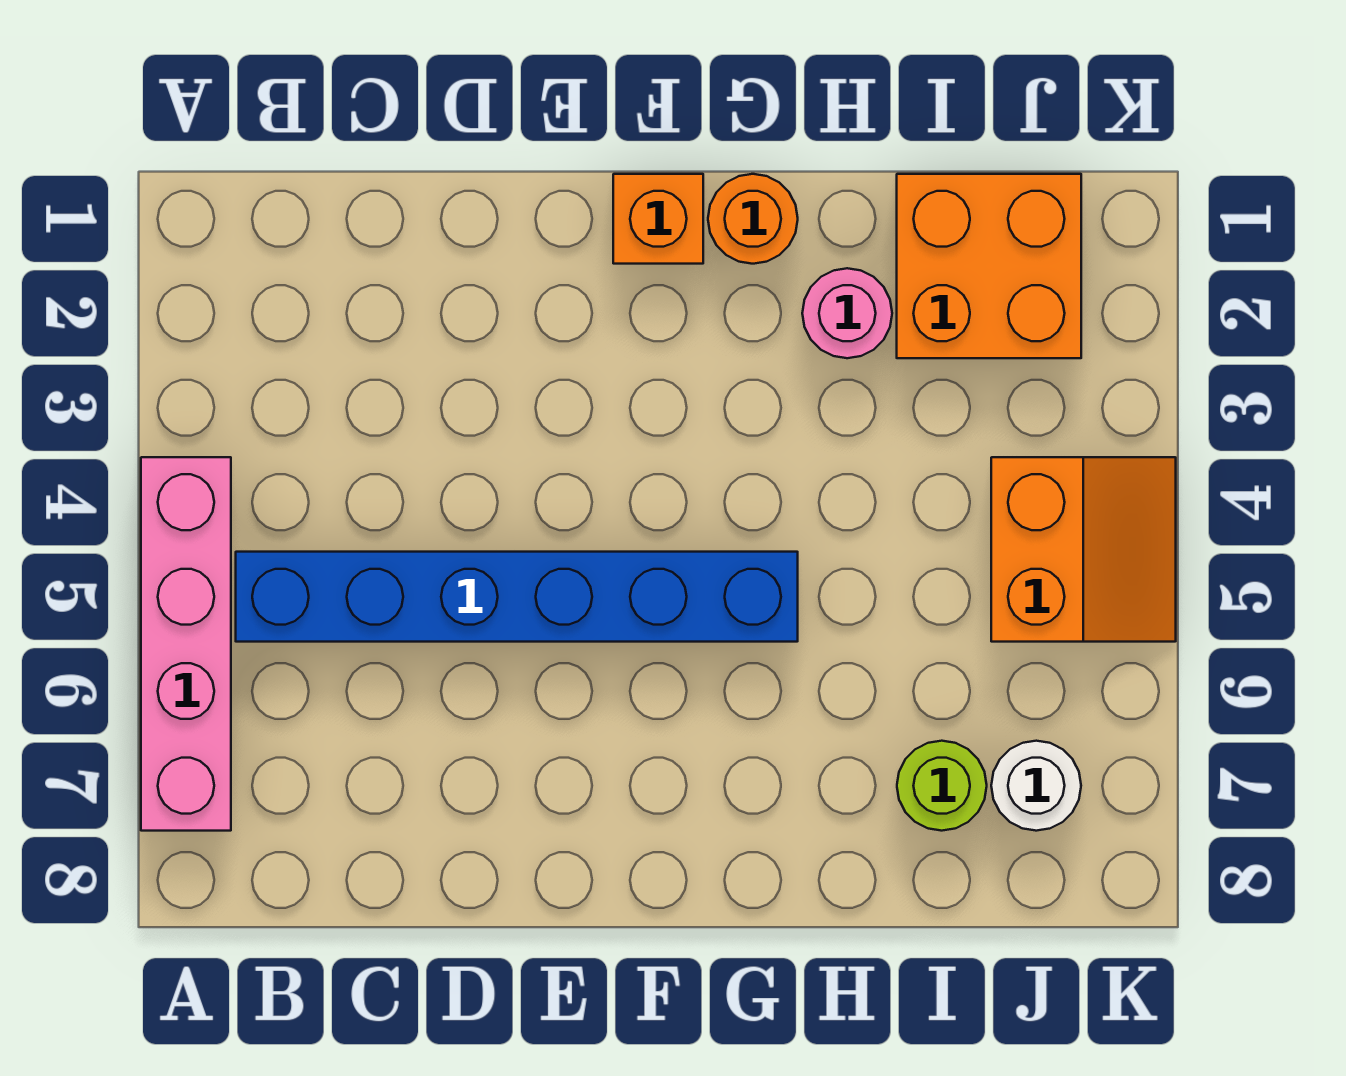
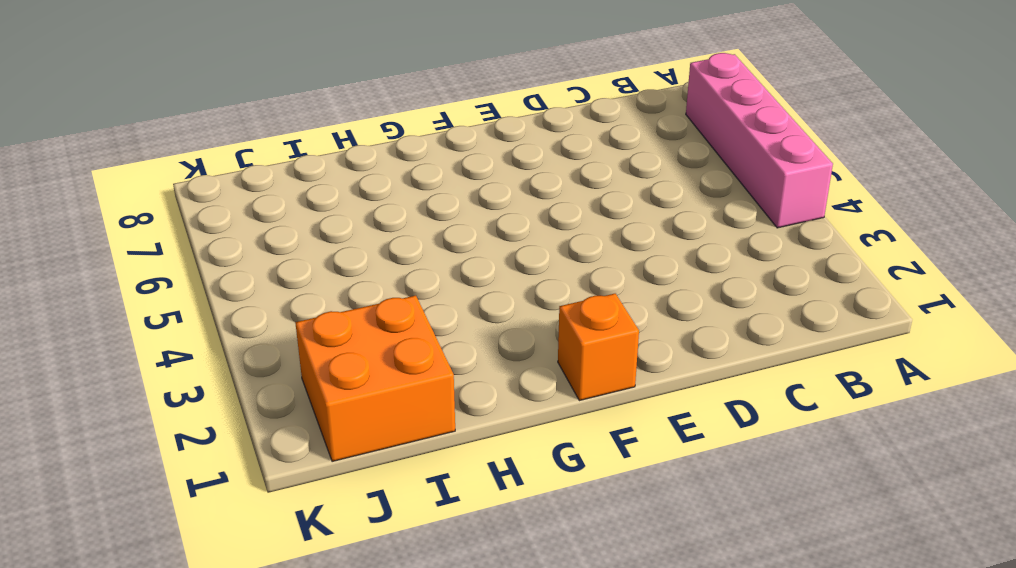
none -> blue 1x6 brick [236,552,798,642]
none -> orange 1x1 round brick [708,174,798,264]

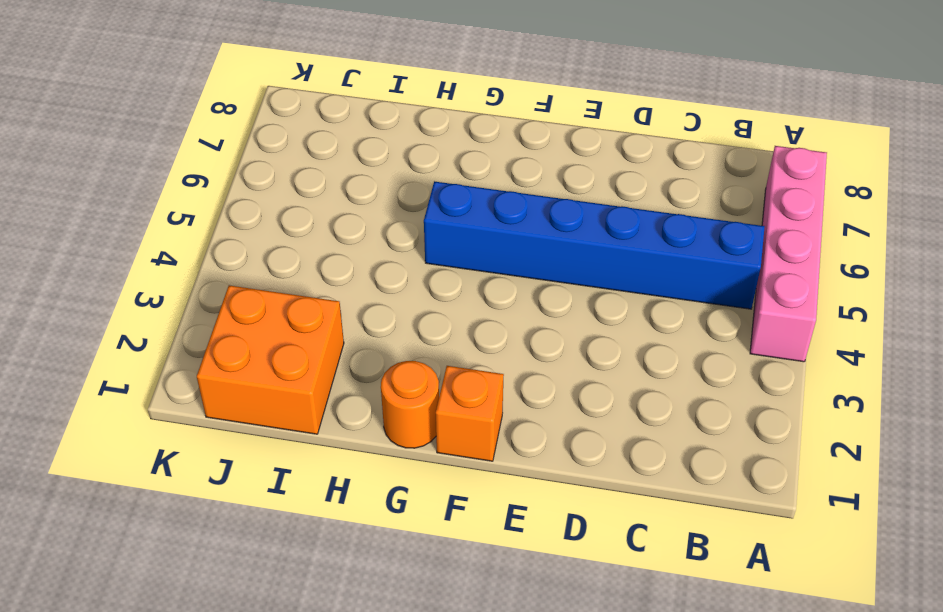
none -> pink 1x1 round brick [802,268,892,358]
none -> lime 1x1 round brick [897,741,987,831]

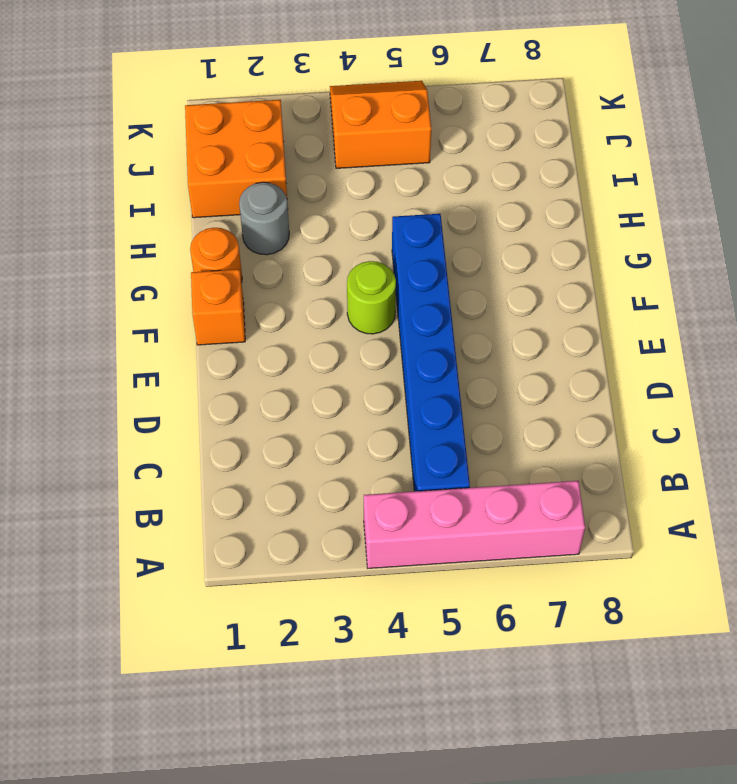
lime 1x1 round brick [347,261,396,334] -> lime 1x1 round brick moved to [897,741,987,831]
grey 1x1 round brick [239,182,289,255] -> pink 1x1 round brick [802,268,892,358]
none -> white 1x1 round brick [991,741,1081,831]

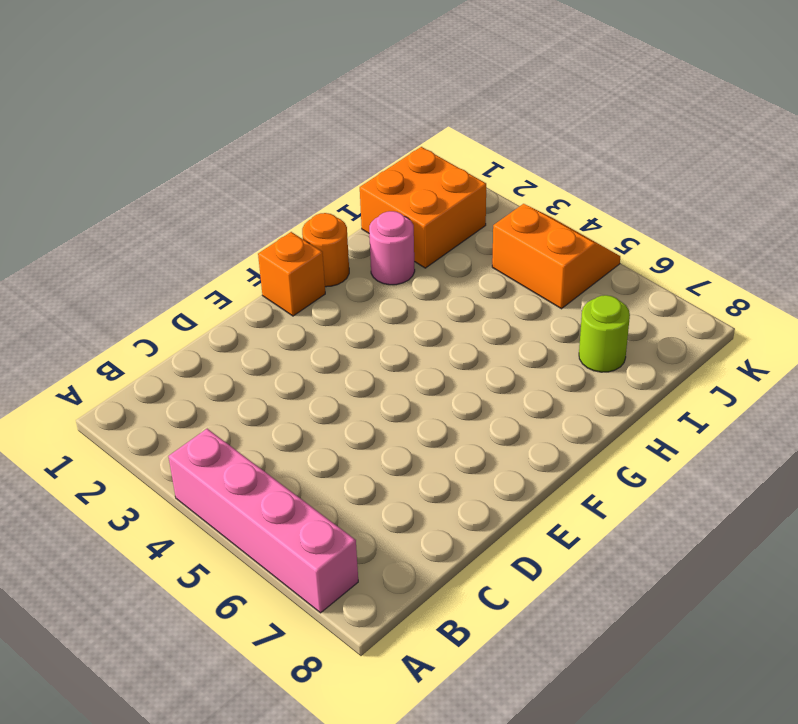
none -> blue 1x6 brick [236,552,798,642]
none -> white 1x1 round brick [991,741,1081,831]

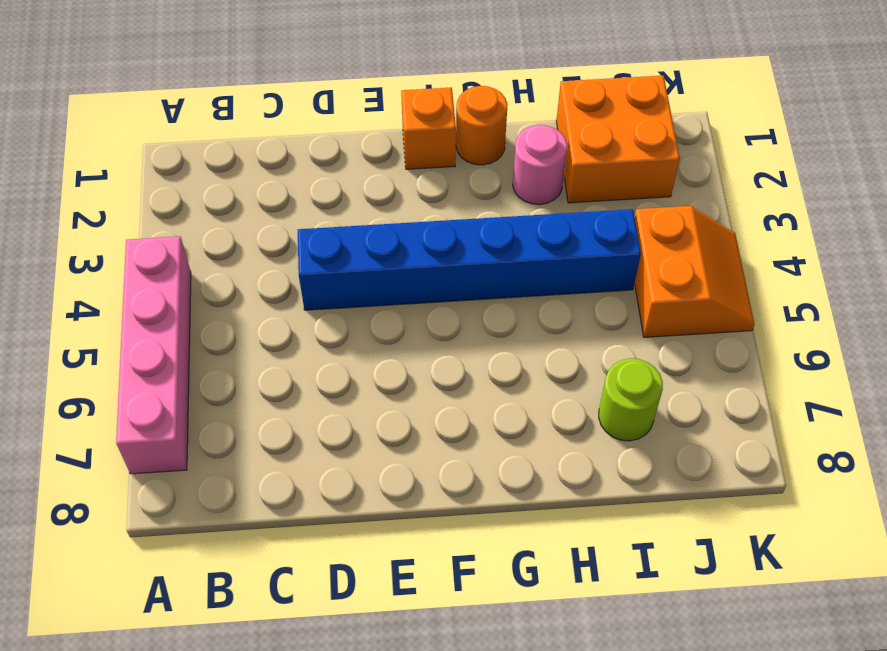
blue 1x6 brick [298,209,641,310] -> blue 1x6 brick moved to [236,552,798,642]
none -> white 1x1 round brick [991,741,1081,831]

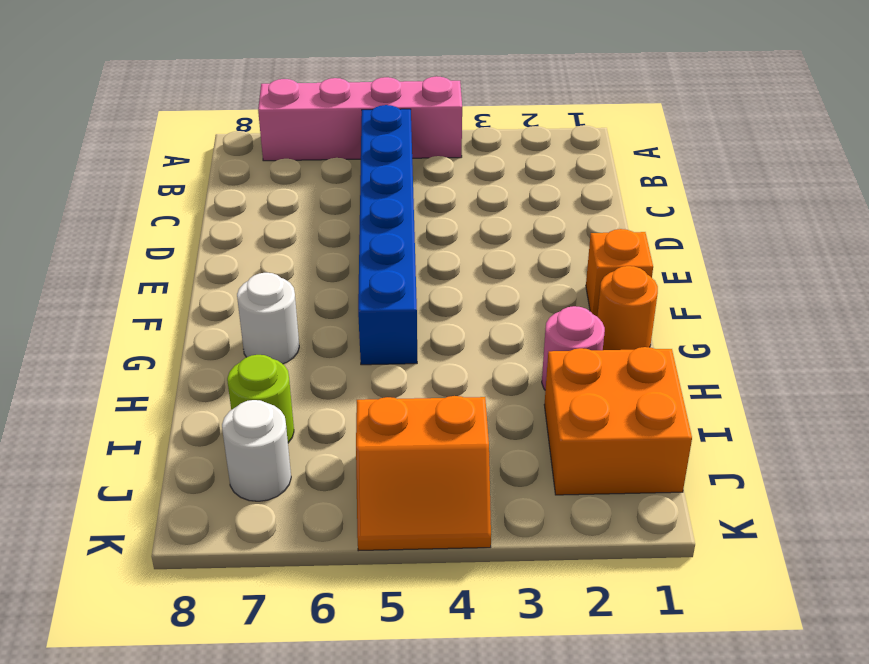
white 1x1 round brick [237,273,299,364] -> none

